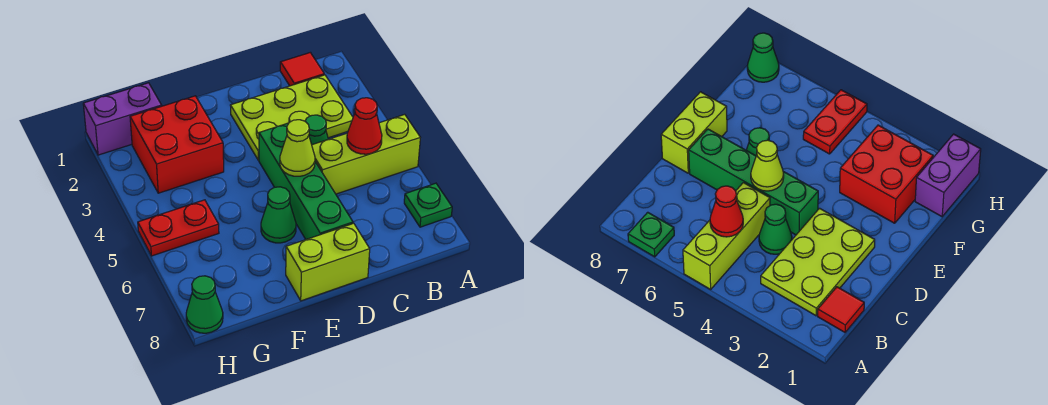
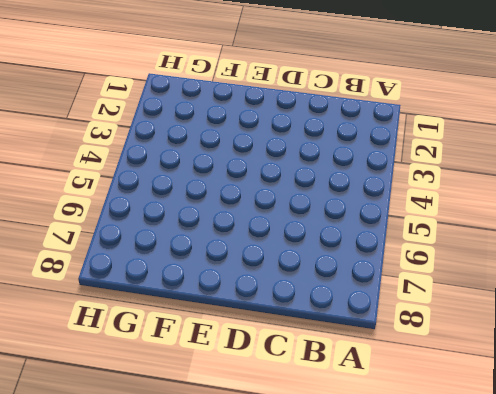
none -> lime 1x3 brick [312,114,420,194]
none -> green 1x1 plate [404,183,452,227]
none -> red 1x1 tile [280,53,324,86]

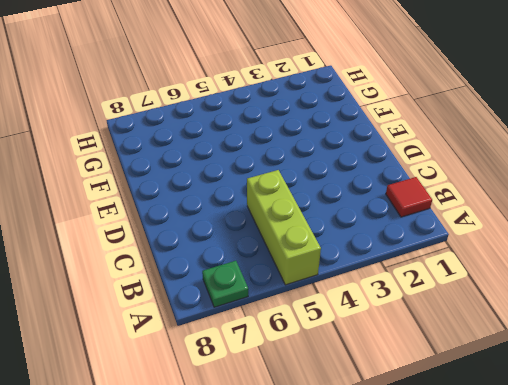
none -> lime 2x3 plate [230,75,353,161]
none -> green 1x1 cone [305,115,328,145]
none -> green 1x4 brick [259,123,353,239]

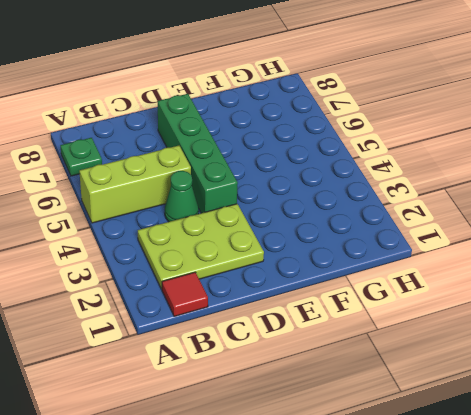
none -> lime 1x2 brick [286,223,370,301]
none -> green 1x1 cone [261,187,296,243]
none -> red 2x2 brick [130,96,224,193]

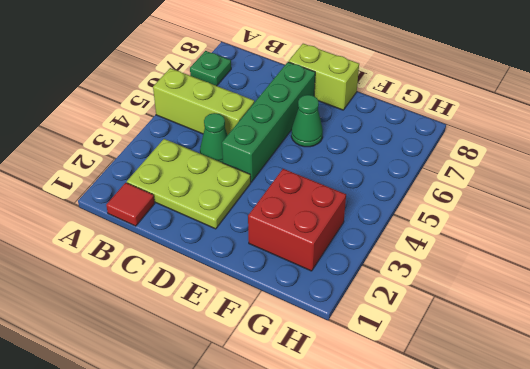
none -> purple 1x2 brick [83,83,162,155]
none -> red 1x2 plate [138,200,219,256]
none -> green 1x1 cone [186,276,223,333]

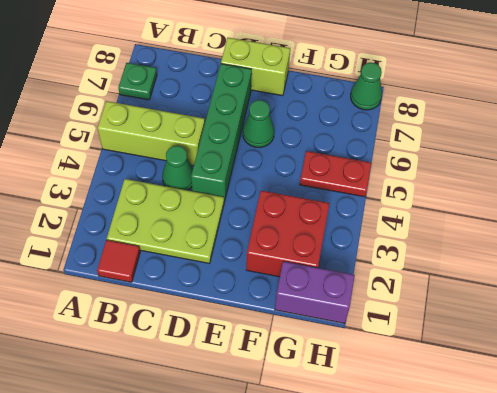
none -> red 1x1 cone [347,98,382,154]
none -> lime 1x1 cone [280,120,315,176]

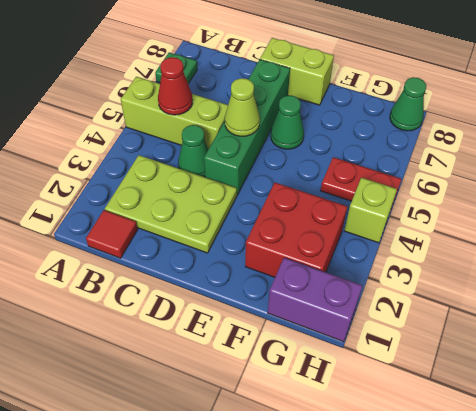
lime 1x1 brick [344,178,397,243] -> none

